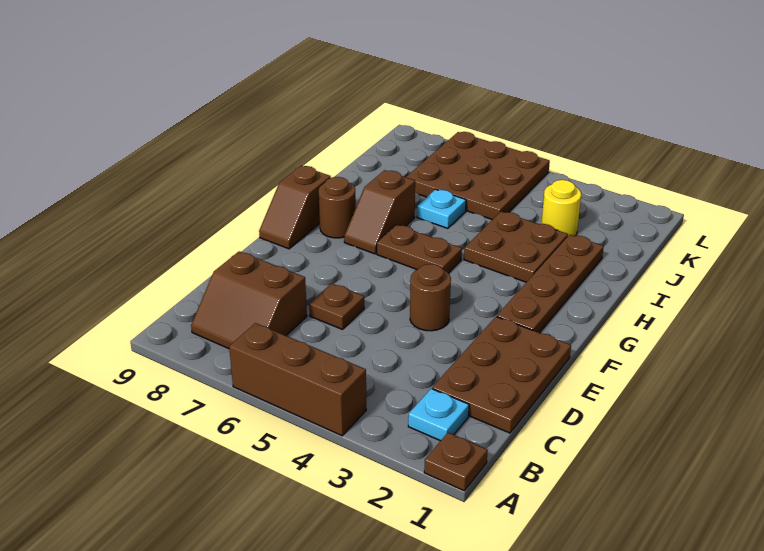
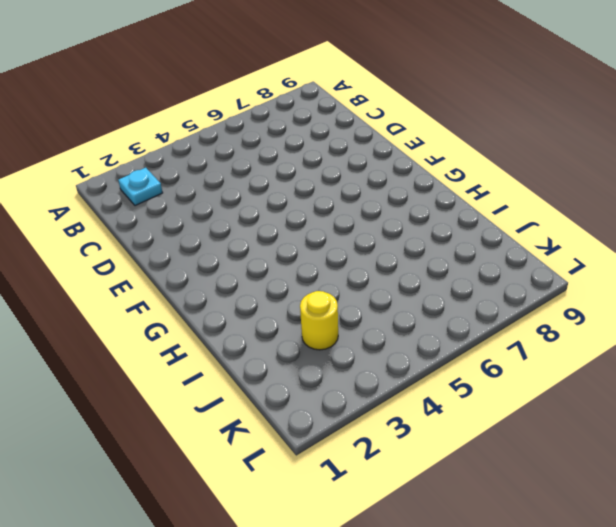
none -> brown 1x1 plate [424,433,488,491]
none -> brown 1x3 brick [229,323,366,436]
none -> brown 2x2 slope [191,251,307,349]

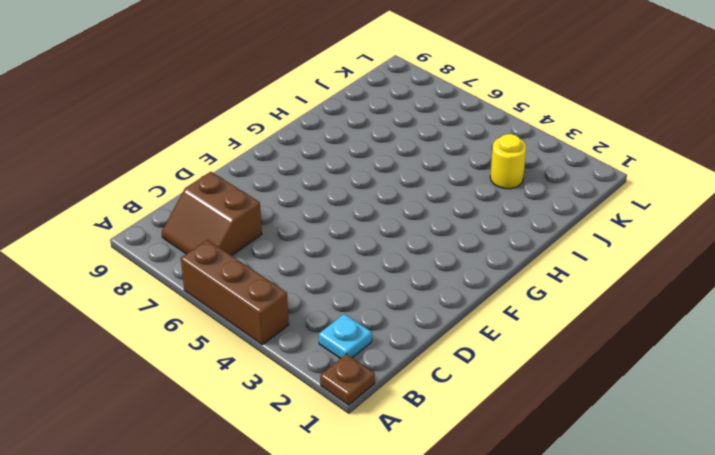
none -> brown 2x3 plate [432,317,571,433]
none -> brown 1x1 plate [309,283,364,329]
none -> brown 1x1 round brick [410,264,451,331]

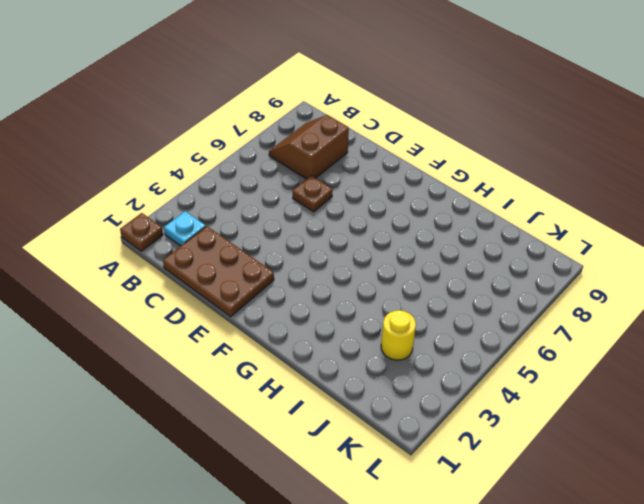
none -> brown 1x3 brick [229,323,366,436]
none -> brown 1x1 round brick [410,264,451,331]
none -> brown 1x4 plate [497,235,604,333]

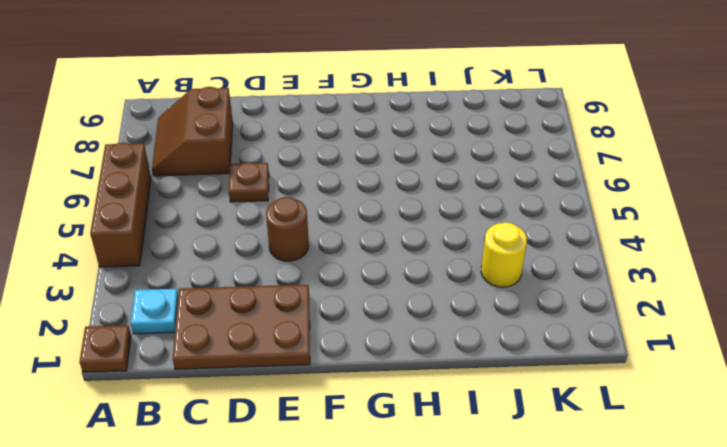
none -> brown 1x4 plate [497,235,604,333]
none -> brown 1x2 slope [259,166,331,249]
none -> brown 1x2 plate [377,225,462,273]

